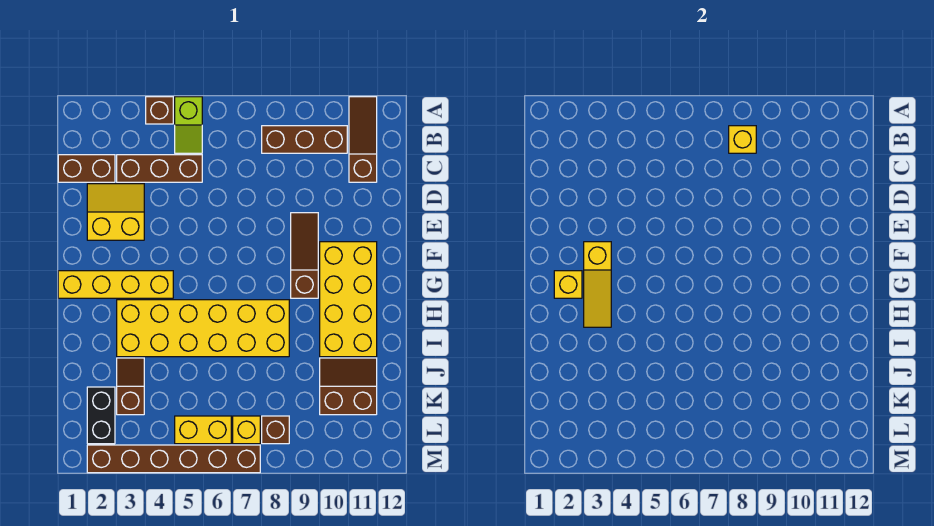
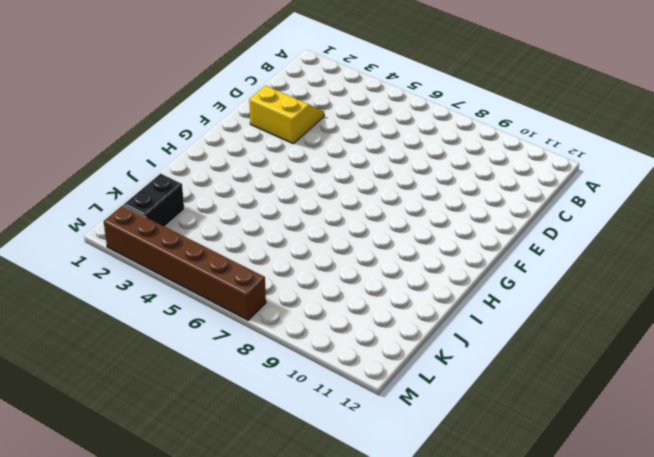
none -> brown 1x1 brick [146,97,173,124]
none -> lime 1x2 slope [175,97,202,153]
none -> brown 1x3 slope [349,97,377,182]

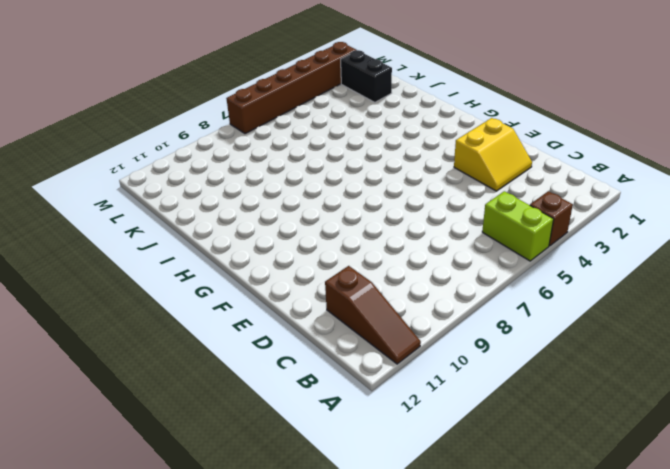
lime 1x2 brick [482,191,554,261] -> lime 1x2 slope [175,97,202,153]
none -> brown 1x3 brick [262,126,347,153]
none -> brown 1x2 brick [58,155,115,182]
none -> brown 1x3 brick [117,155,202,182]

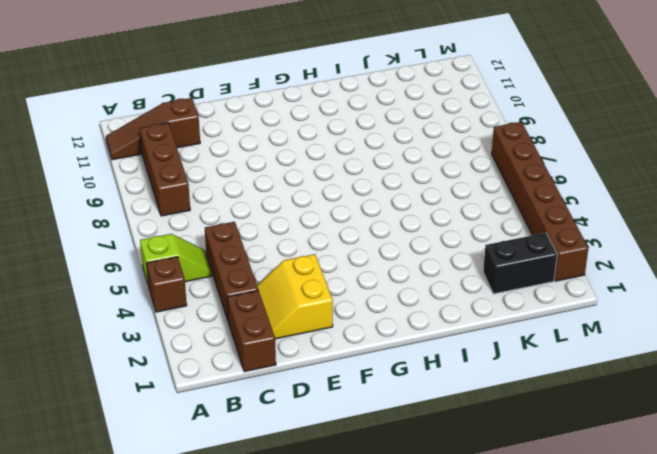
none -> brown 1x3 slope [291,213,318,298]
none -> yellow 2x4 brick [320,242,377,357]
none -> yellow 1x4 brick [58,271,173,298]

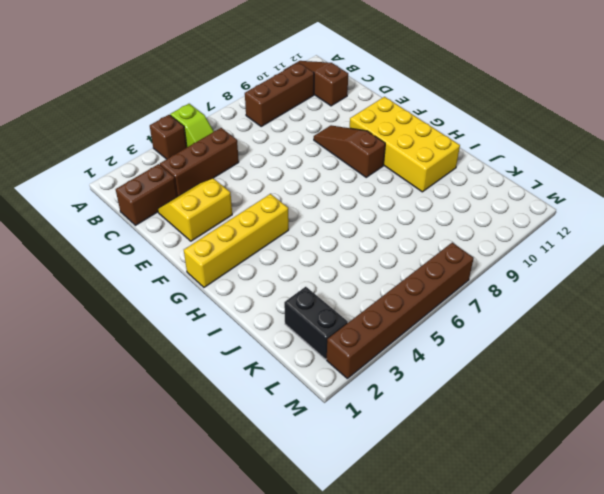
none -> yellow 2x6 brick [117,300,289,357]
none -> brown 1x2 slope [117,358,144,415]
none -> brown 2x2 slope [320,358,377,415]

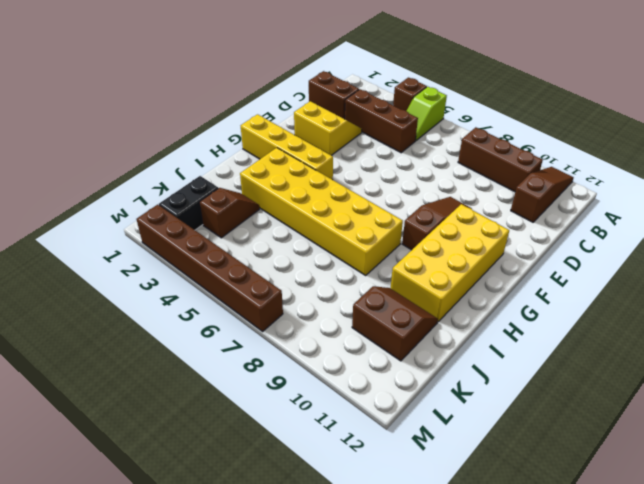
none -> yellow 1x2 brick [175,416,231,444]
none -> yellow 1x1 brick [233,416,260,444]
none -> brown 1x1 brick [262,416,289,444]

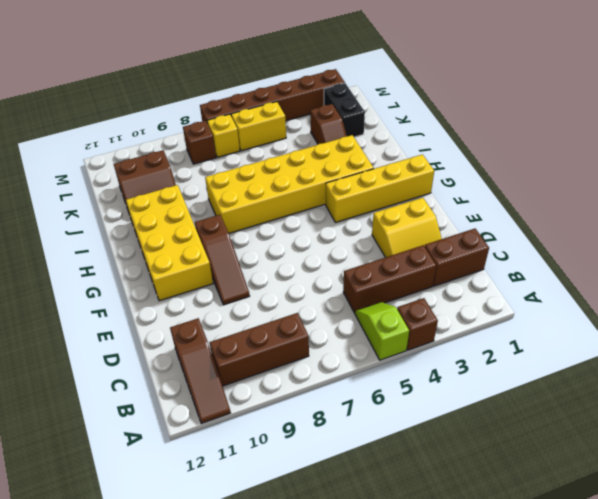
none -> yellow 1x1 brick [729,126,756,153]
none -> yellow 1x3 slope [584,242,611,327]
none -> yellow 1x1 brick [554,271,582,298]

